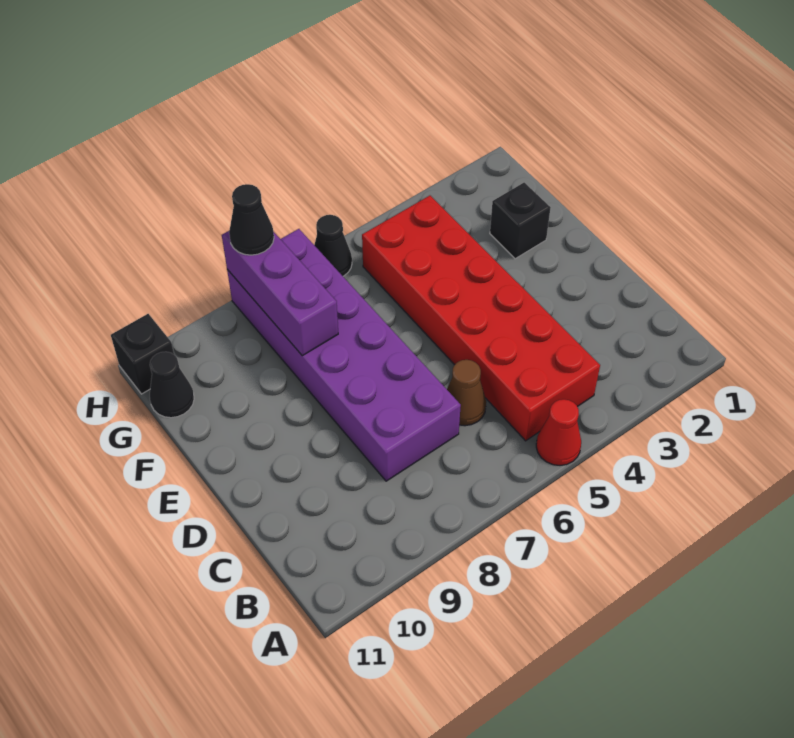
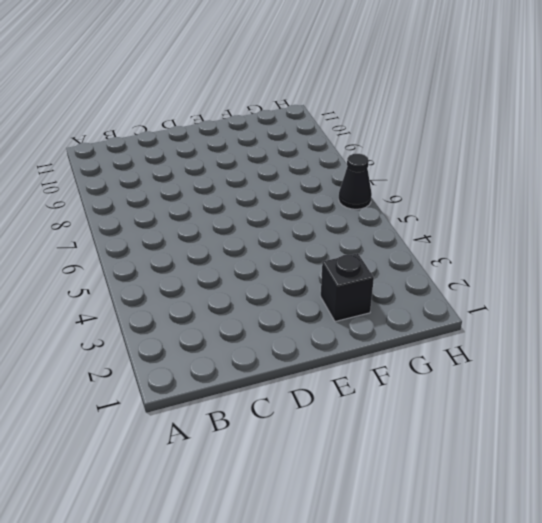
none -> red 1x1 cone [536,399,581,465]
none -> red 2x6 brick [362,196,600,441]

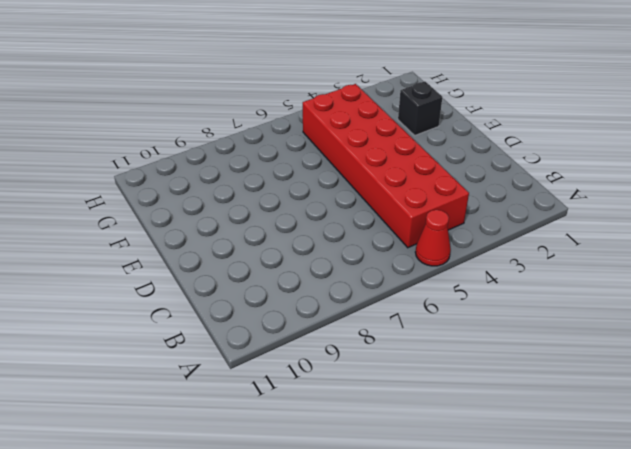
none -> brown 1x1 cone [447,360,486,426]
none -> purple 2x6 brick [227,229,461,481]

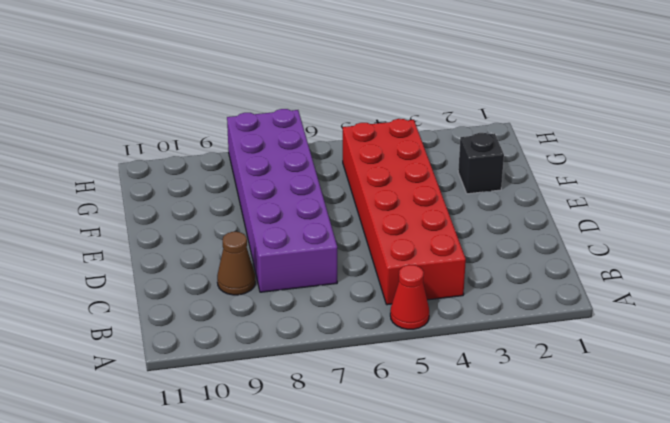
brown 1x1 cone [217,232,255,295] -> brown 1x1 cone moved to [447,360,486,426]
none -> black 1x1 cone [150,352,194,418]
none -> black 1x1 cone [314,215,352,276]

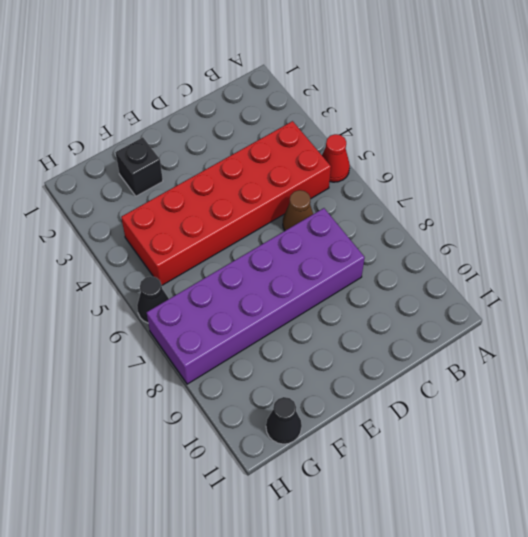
none -> black 1x1 brick [111,314,174,394]
none -> purple 1x3 brick [222,231,338,356]

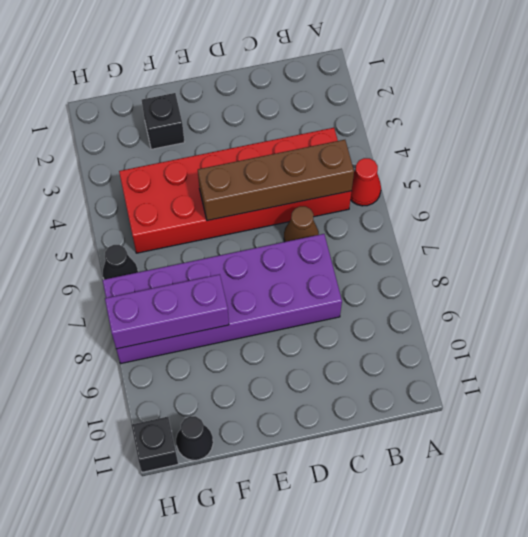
brown 1x4 brick [198,140,354,221] -> none
none -> black 1x1 cone [229,184,274,255]

